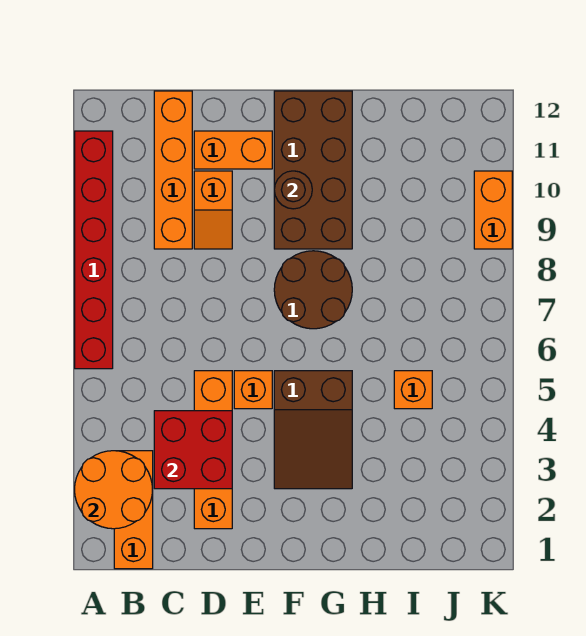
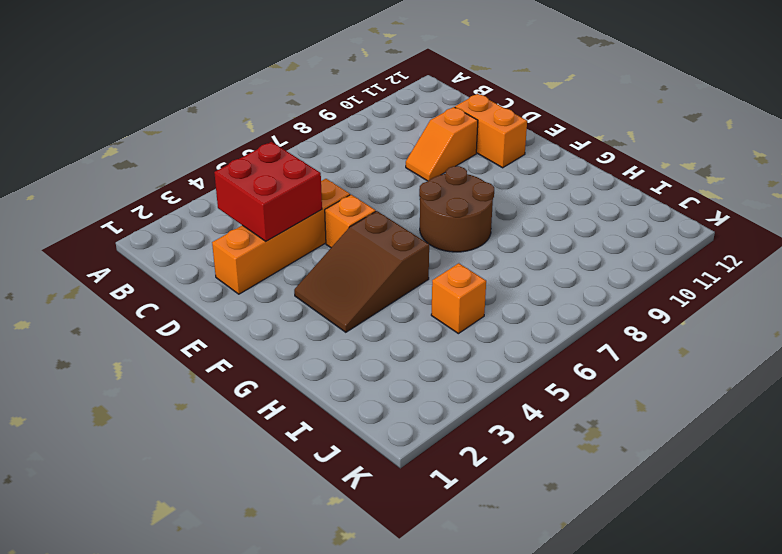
none -> red 1x6 brick [75,131,113,369]
none -> orange 1x3 brick [114,451,153,569]
none -> orange 1x4 brick [154,91,192,249]

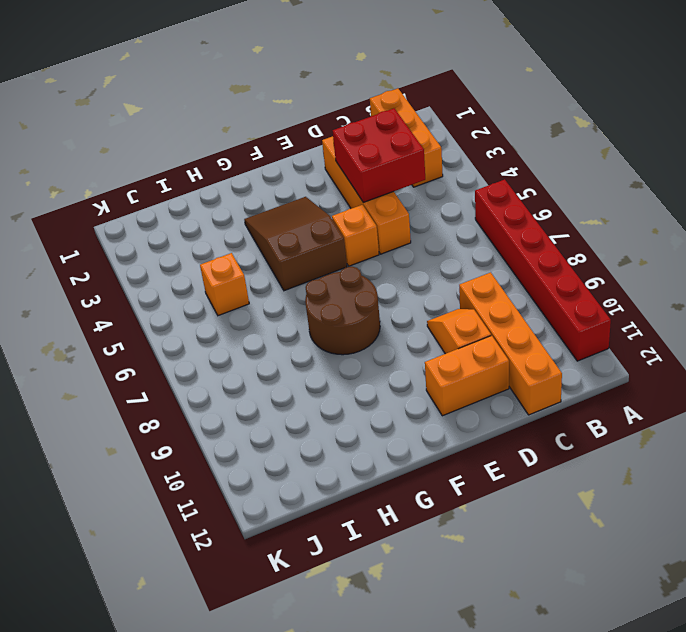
none -> brown 2x4 brick [274,91,352,249]
none -> orange 1x2 brick [474,171,512,249]
none -> orange 2x2 round brick [75,451,153,529]

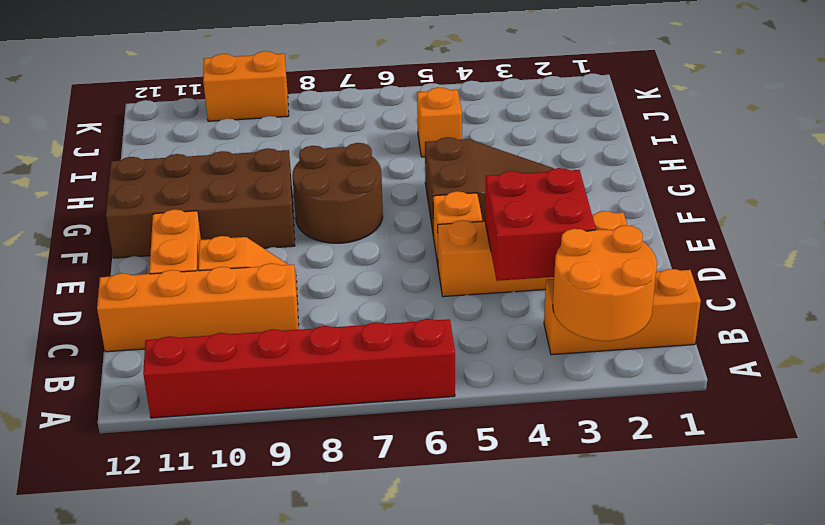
none -> brown 1x1 round brick [274,171,312,209]

